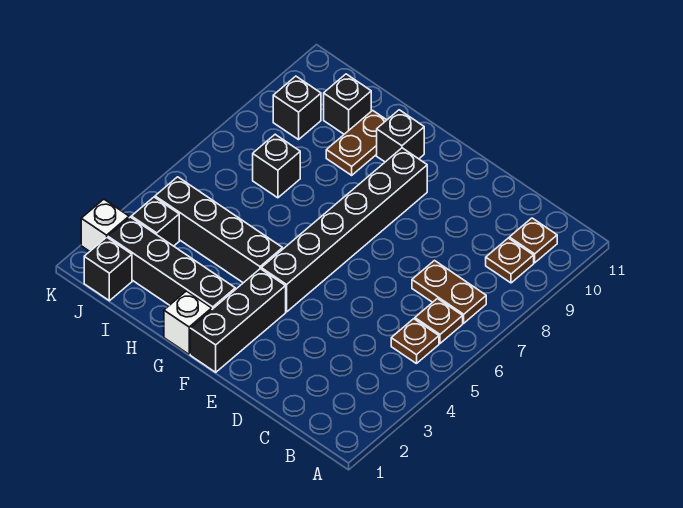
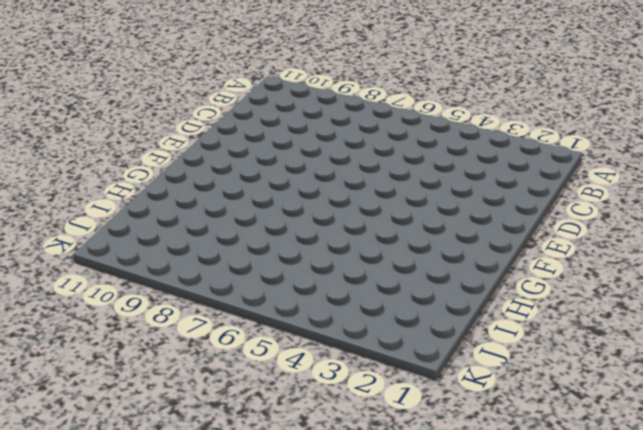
none -> brown 1x1 plate [391,319,439,364]
none -> brown 1x1 plate [415,299,463,343]
none -> brown 1x2 plate [412,261,486,323]

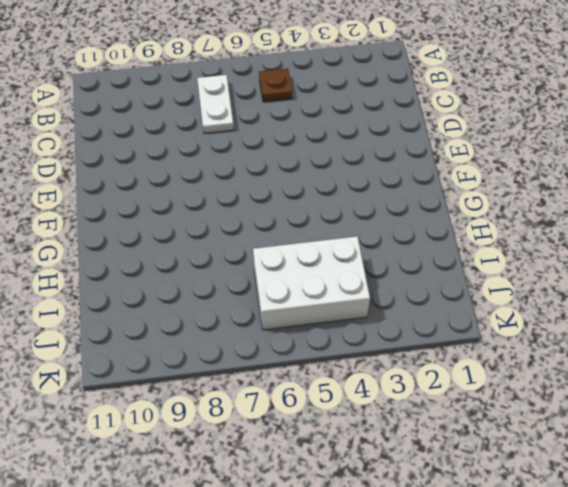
white 1x2 plate [197,75,234,133] -> brown 1x2 plate [412,261,486,323]
white 2x3 brick [253,237,370,330] -> black 1x4 brick [155,177,283,283]
none -> brown 1x1 plate [415,299,463,343]
none -> brown 1x1 plate [486,238,534,283]
none -> brown 1x1 plate [509,218,557,263]

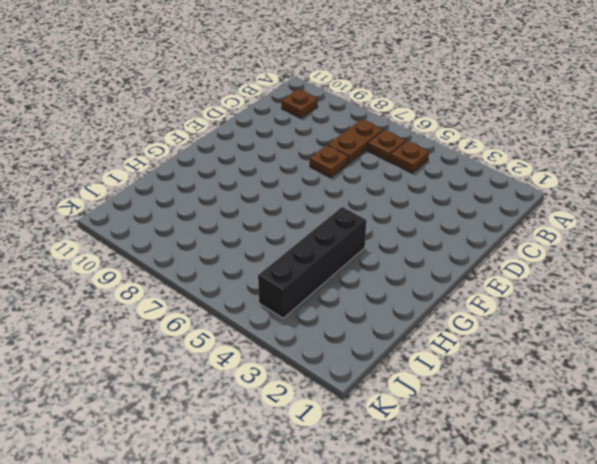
brown 1x1 plate [310,145,348,178] -> brown 1x1 plate moved to [486,238,534,283]
none -> black 1x3 brick [190,269,286,372]
none -> black 1x6 brick [261,148,427,312]
none -> white 1x1 brick [164,291,212,354]

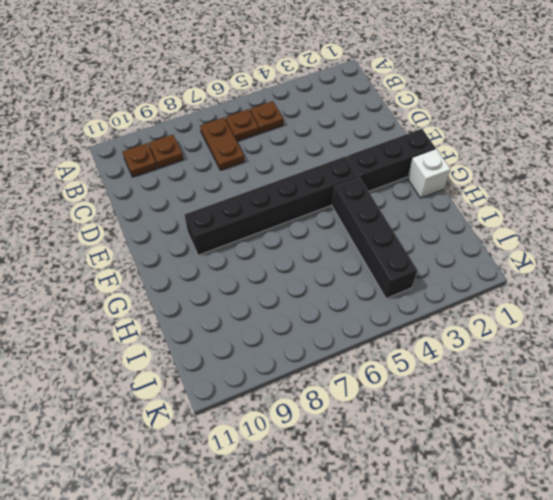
none -> black 1x4 brick [108,217,235,309]
none -> black 1x1 brick [377,110,424,162]
none -> brown 1x2 plate [326,110,386,175]

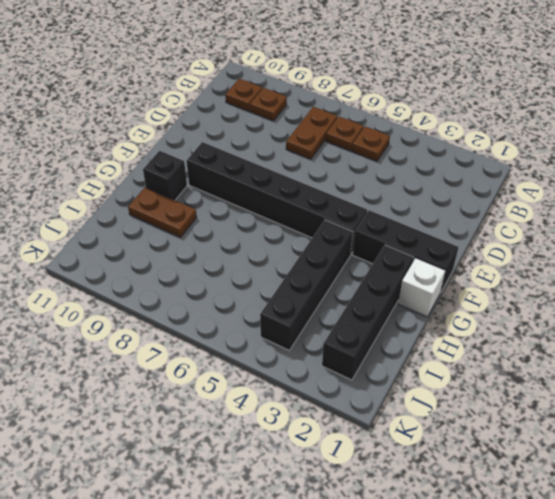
none -> black 1x1 brick [253,134,300,198]
none -> black 1x1 brick [324,74,371,134]
none -> black 1x1 brick [84,237,132,301]

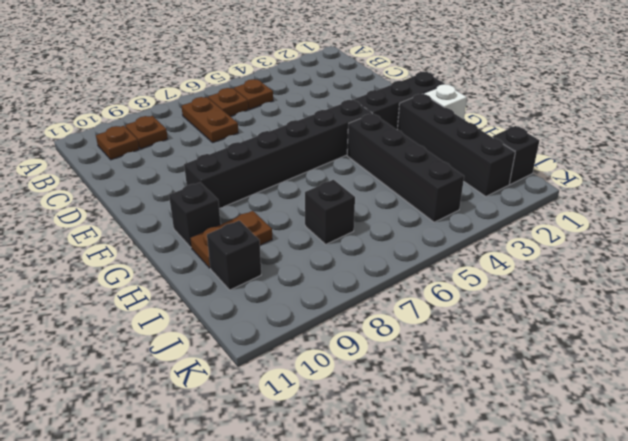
none -> black 1x1 brick [131,197,179,246]
none -> black 1x1 brick [273,76,321,140]
none -> white 1x1 brick [81,199,129,251]

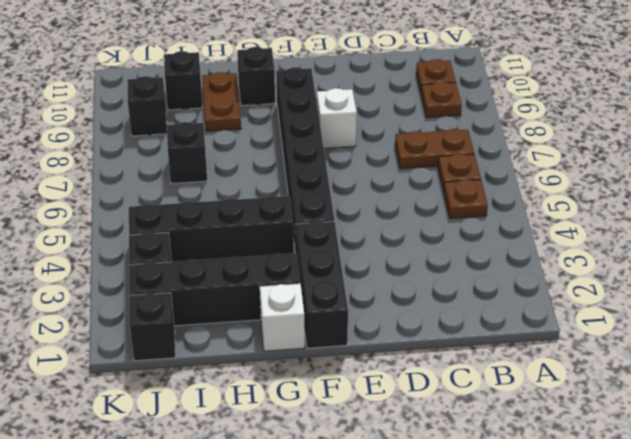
white 1x1 brick [317,88,357,148] -> white 1x1 brick moved to [81,199,129,251]

